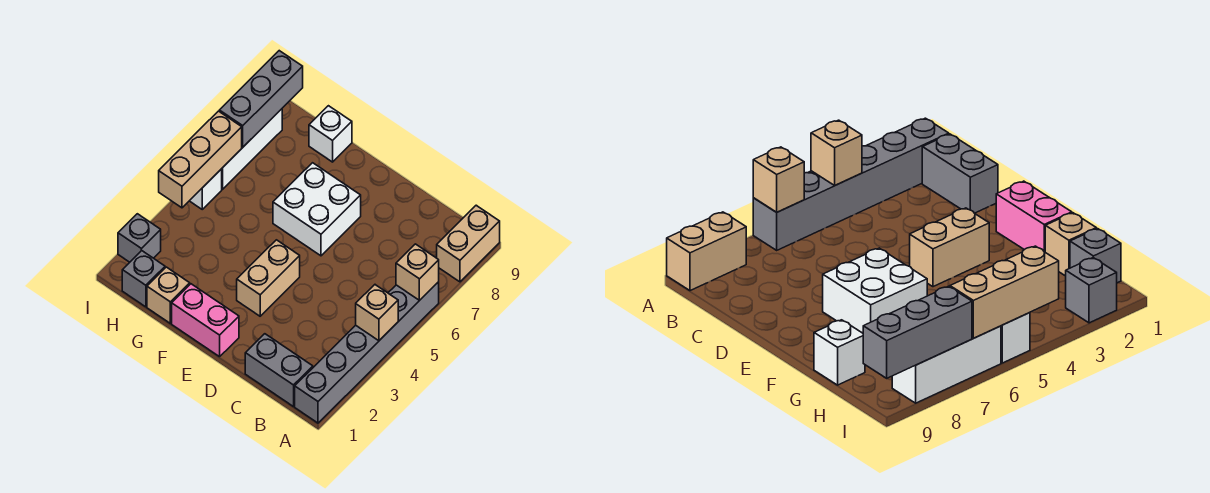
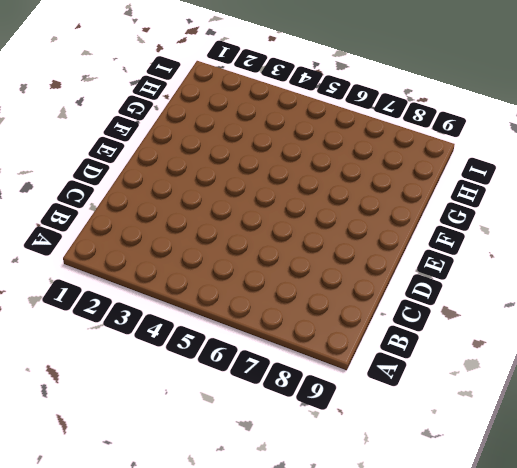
none -> grey 1x6 brick [295,282,439,423]
none -> tan 1x2 brick [437,205,500,282]
none -> grey 1x2 brick [245,334,313,407]

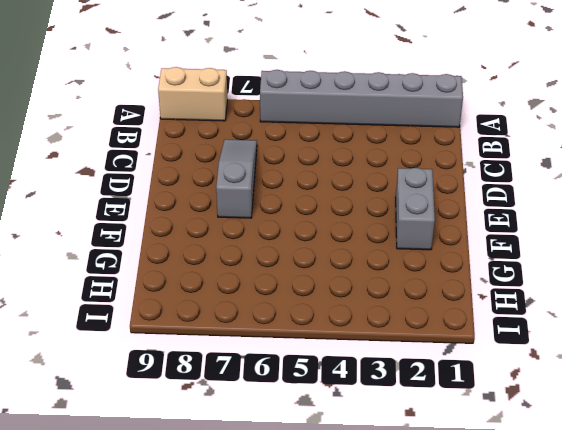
grey 1x3 slope [216,140,257,218] -> white 2x2 brick [273,163,361,256]
grey 1x2 brick [396,168,435,250] -> grey 1x2 brick moved to [245,334,313,407]
none -> pink 1x2 brick [172,284,239,357]
none -> tan 1x2 brick [237,240,300,316]
none -> tan 1x1 brick [147,267,190,323]

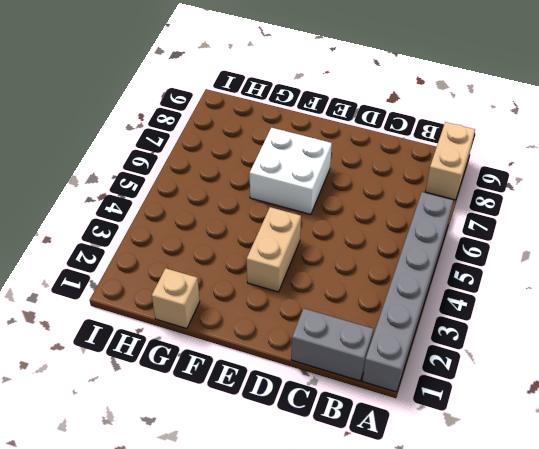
none -> pink 1x2 brick [172,284,239,357]
none -> white 1x1 brick [309,106,352,162]
none -> grey 1x1 brick [122,251,165,307]

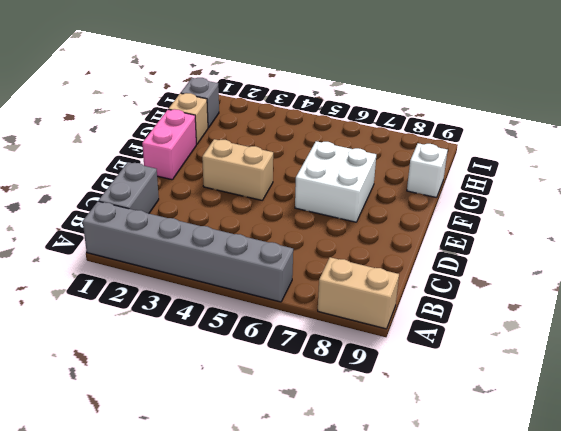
none -> grey 1x1 brick [118,214,161,262]
none -> white 1x1 brick [190,169,222,209]
none -> white 1x3 brick [222,109,282,189]

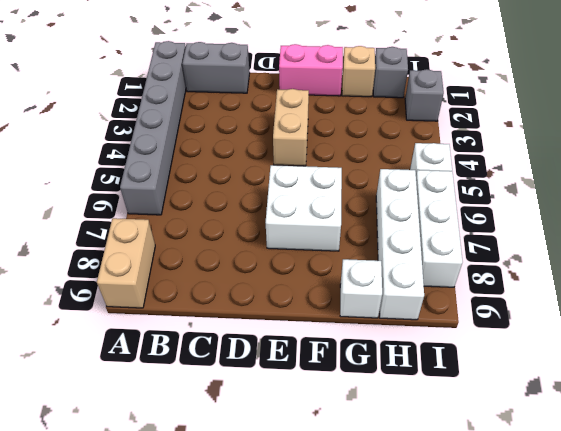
white 1x4 brick [376,169,424,320] -> none
none -> tan 1x1 brick [356,285,398,341]
none -> tan 1x1 brick [396,244,439,301]
none -> tan 1x3 brick [159,111,242,208]

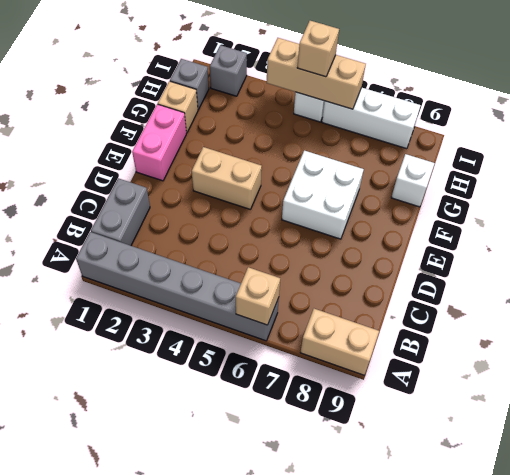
tan 1x1 brick [297,21,339,77] -> tan 1x1 brick moved to [356,285,398,341]
none -> grey 1x3 brick [219,51,303,147]

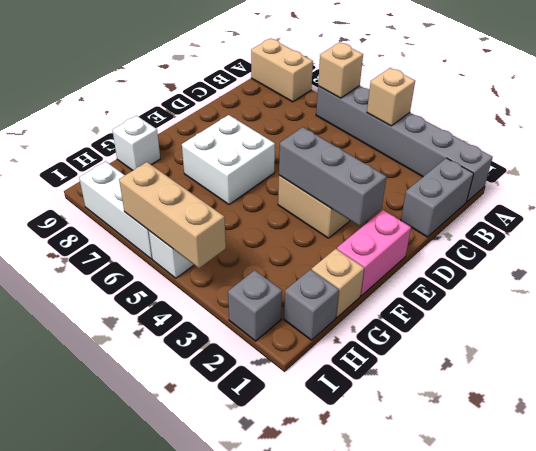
grey 1x3 brick [279,127,387,226] -> grey 1x3 brick moved to [219,51,303,147]

